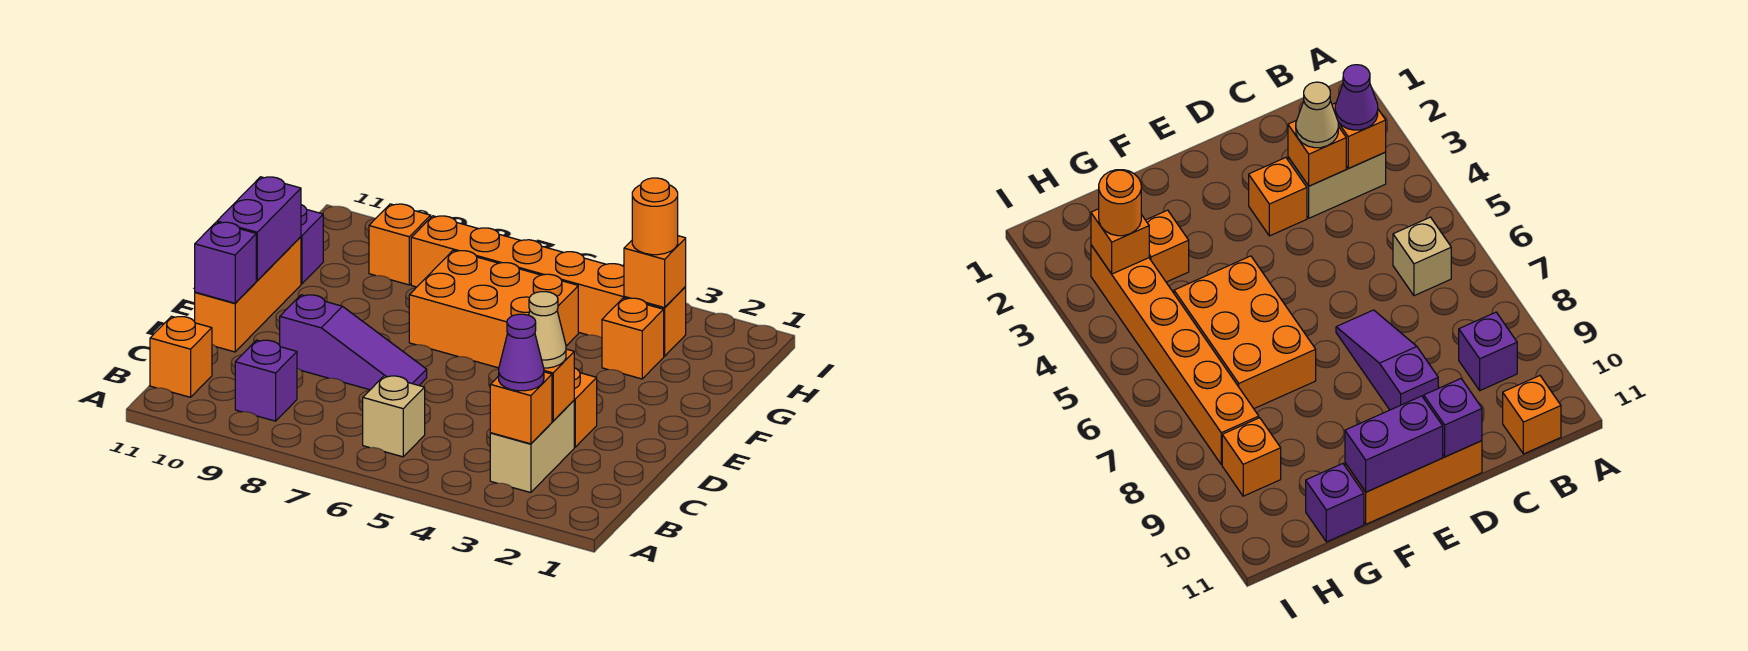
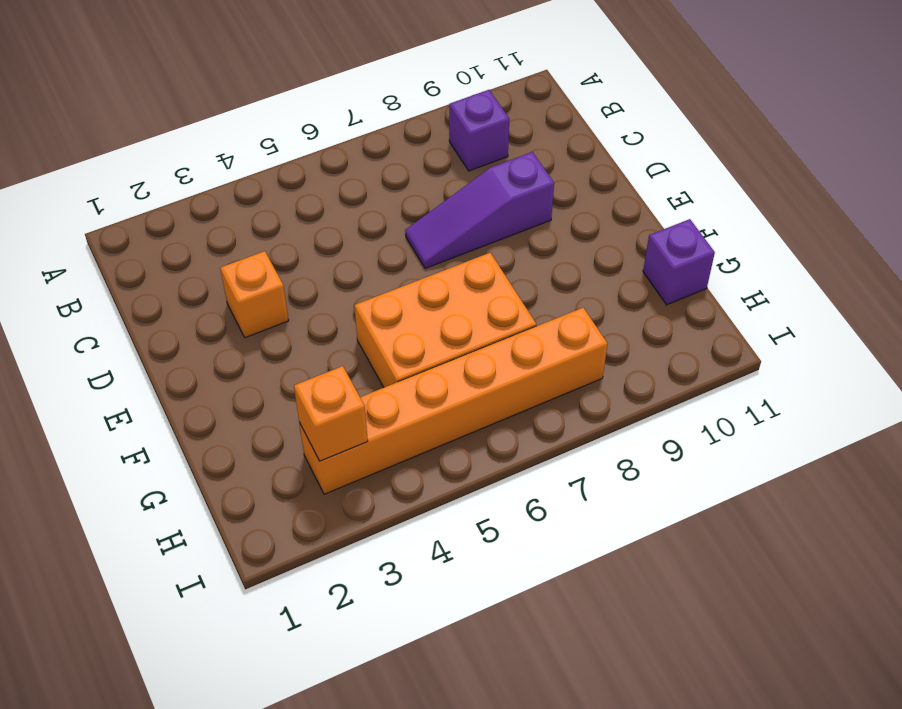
none -> tan 1x2 brick [490,401,574,493]
none -> tan 1x1 brick [363,376,425,457]
none -> orange 1x1 brick [150,316,212,397]

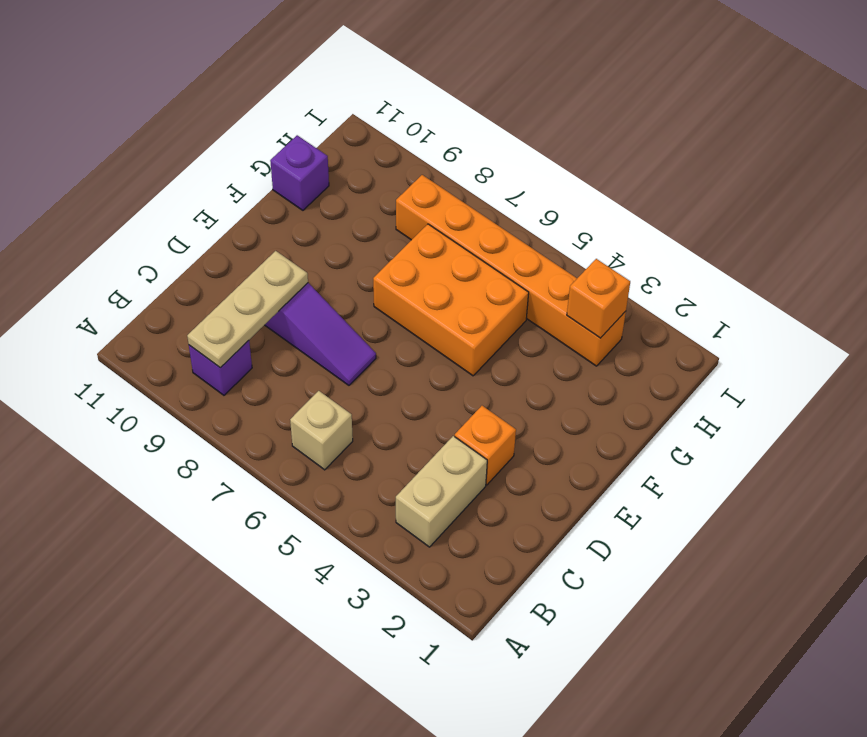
tan 1x3 plate [187,251,308,368] -> none
none -> orange 1x1 brick [150,316,212,397]
none -> orange 1x3 brick [195,237,301,352]
none -> orange 1x1 brick [602,298,664,379]

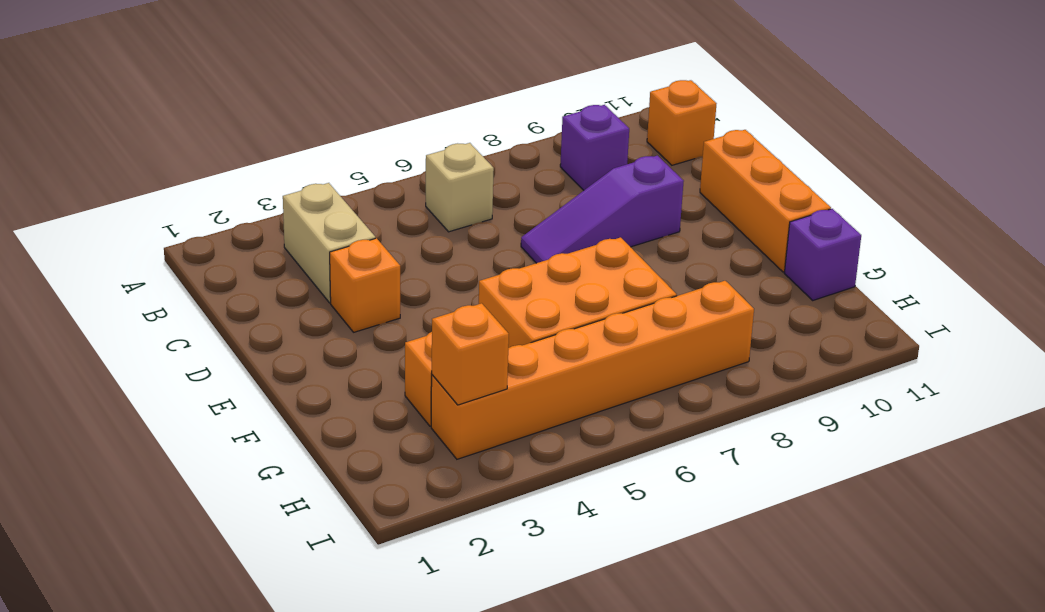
none -> orange 1x1 brick [369,204,431,285]
none -> orange 1x1 brick [490,372,552,444]
none -> orange 1x1 brick [544,349,574,421]

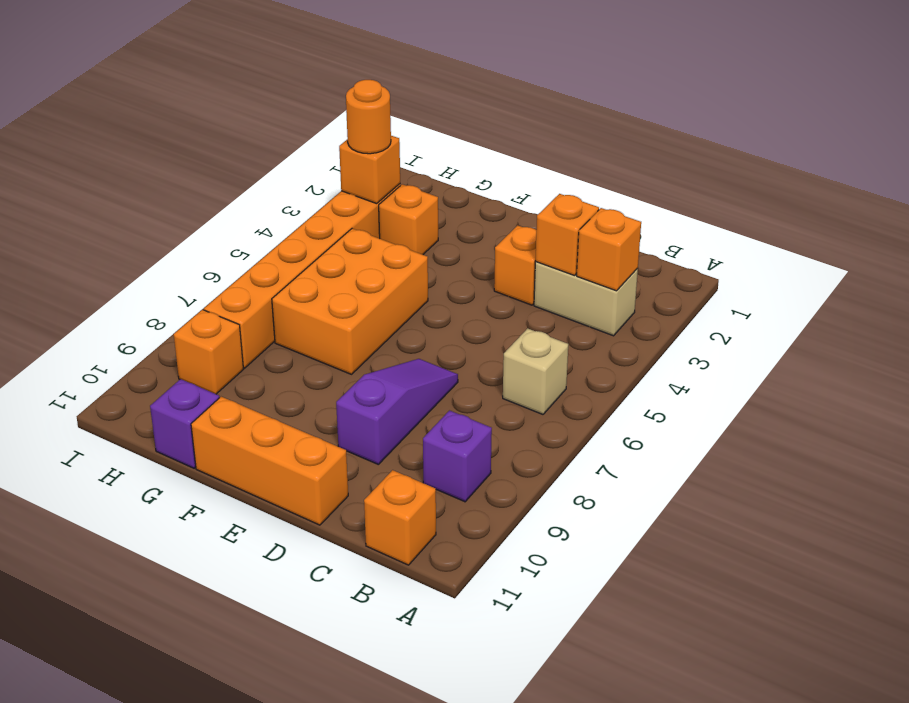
none -> purple 1x1 brick [195,222,256,303]
none -> purple 1x2 brick [217,177,301,281]
none -> purple 1x1 cone [499,314,544,391]

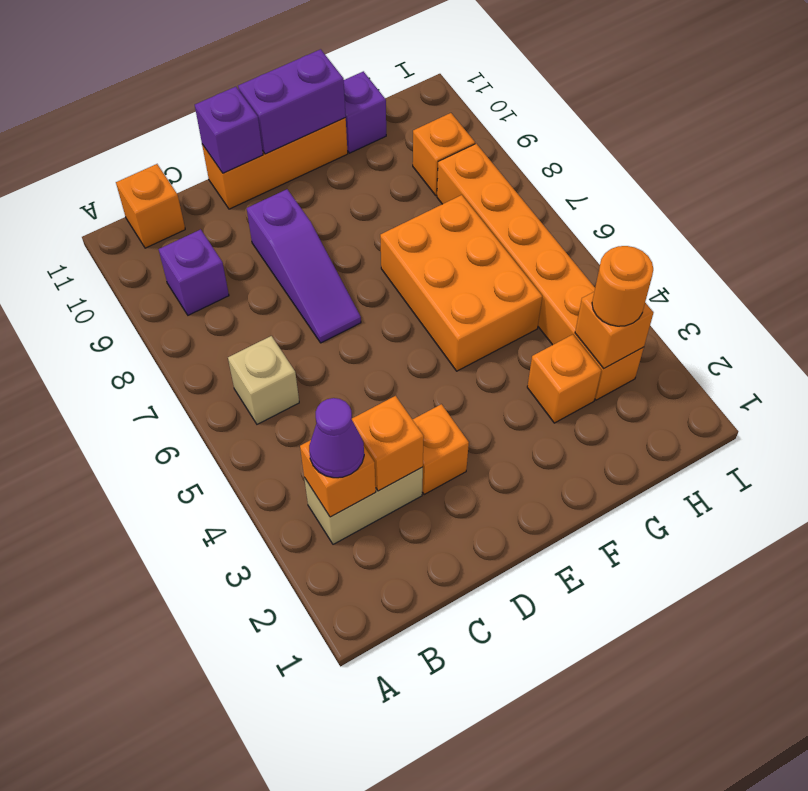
none -> tan 1x1 cone [529,292,566,368]

